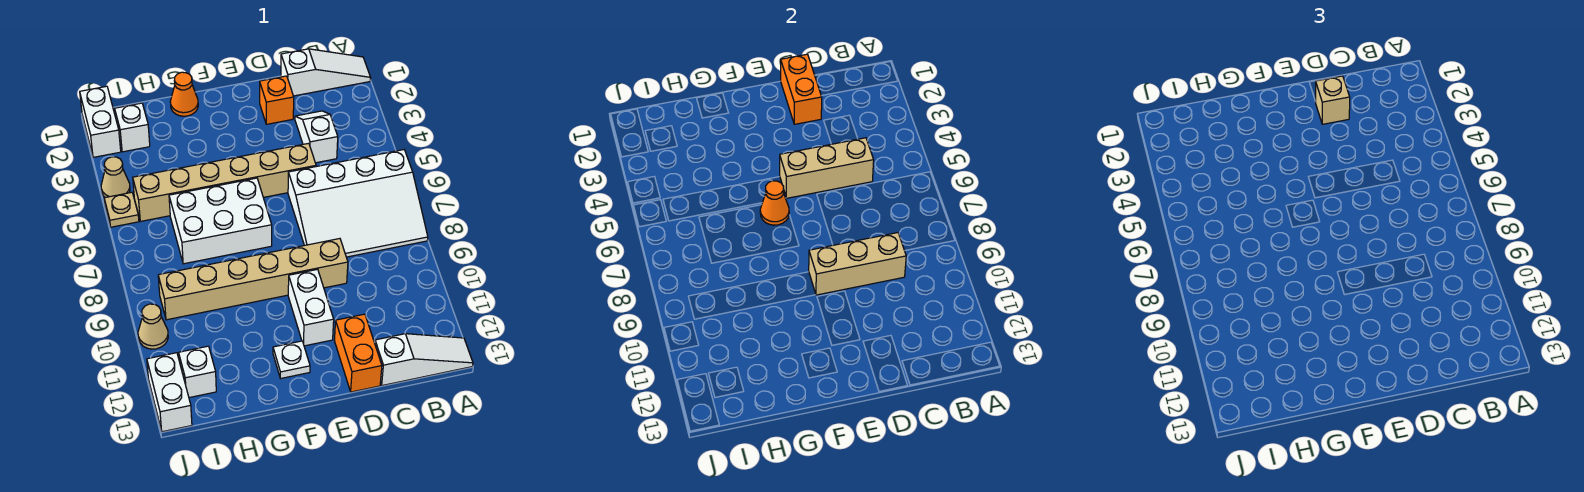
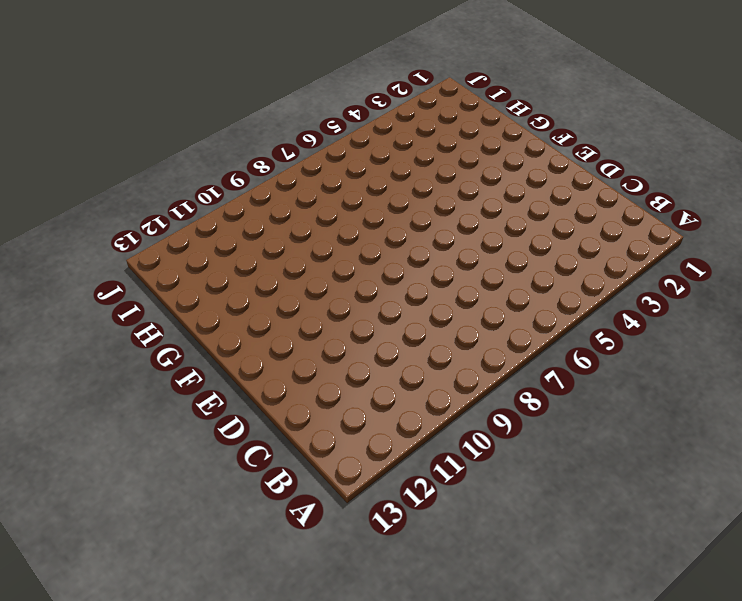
none -> white 1x3 slope [281,49,371,96]
none -> white 3x4 slope [288,150,428,257]
none -> white 1x3 slope [375,334,473,386]

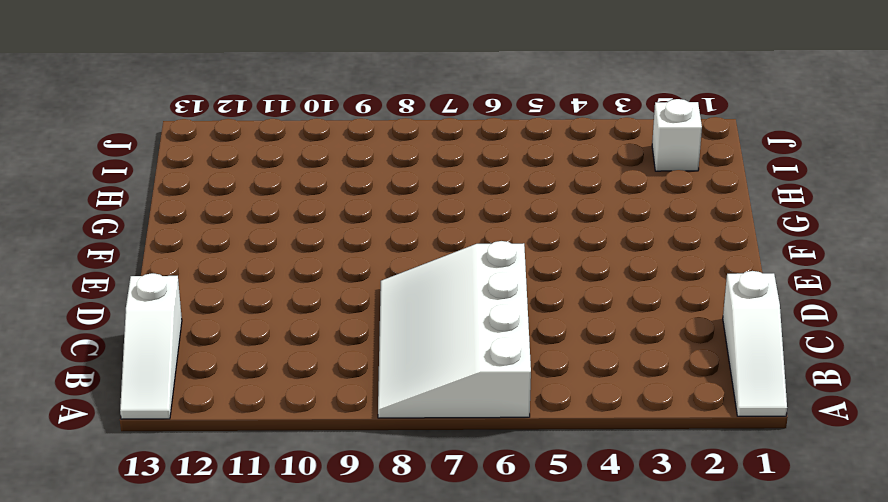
none -> white 1x2 slope [295,111,338,163]
none -> orange 1x1 brick [260,76,294,124]
none -> tan 1x6 brick [133,143,316,221]

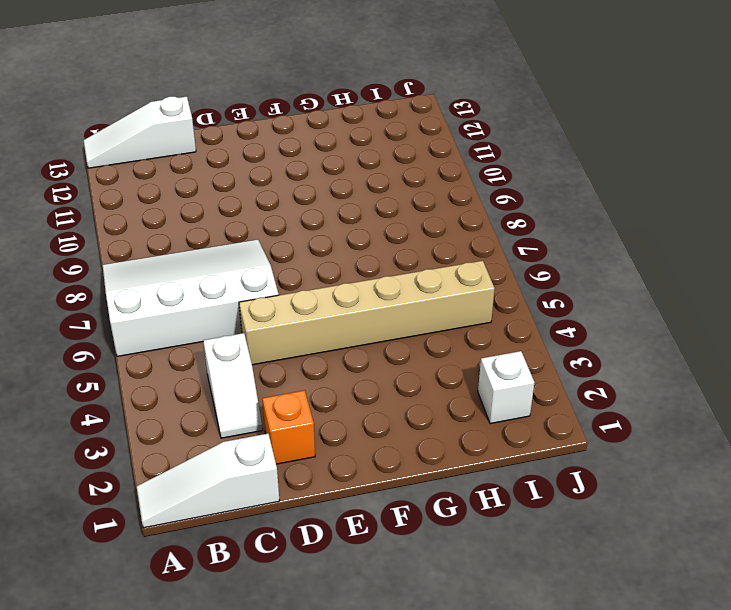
none -> tan 1x6 brick [158,239,348,320]
none -> orange 1x2 brick [334,314,382,392]
none -> white 1x2 brick [288,269,334,346]

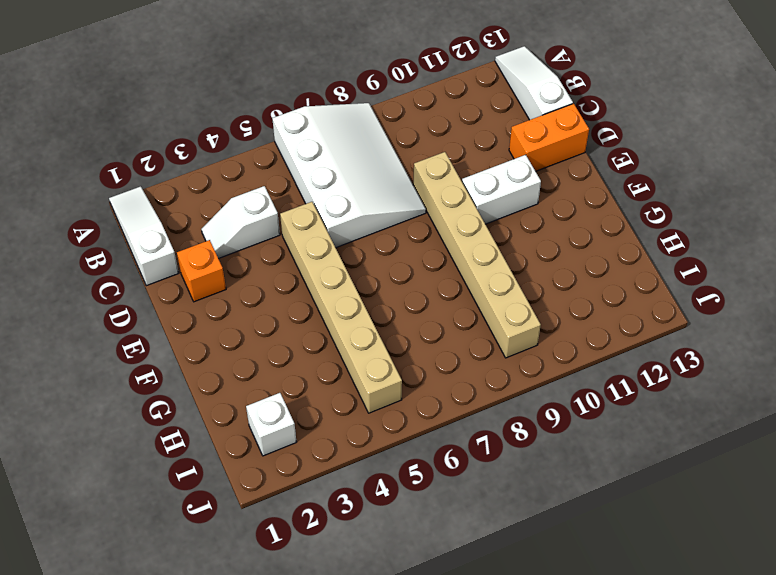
none -> white 2x3 brick [169,178,272,264]
none -> white 1x1 plate [273,341,310,378]
none -> orange 1x1 cone [170,72,198,116]

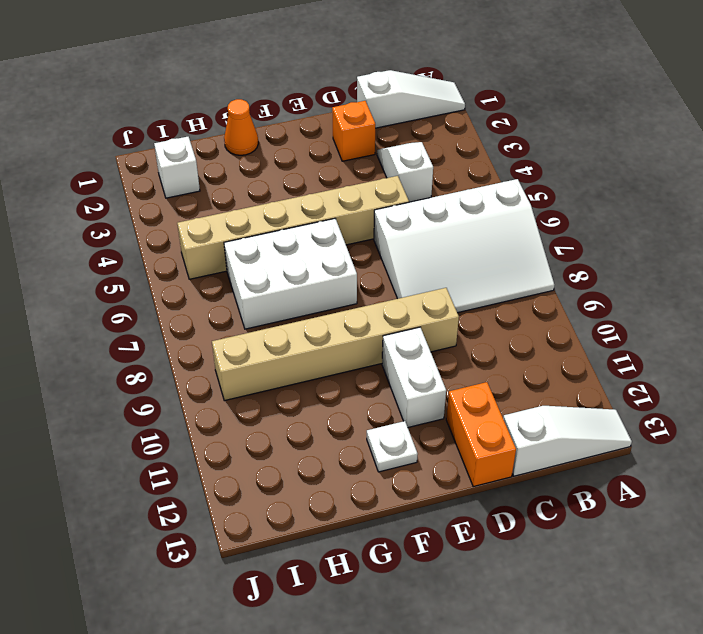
none -> white 1x1 brick [179,346,216,398]
none -> white 1x2 brick [80,86,121,157]
none -> tan 1x1 cone [101,157,130,197]

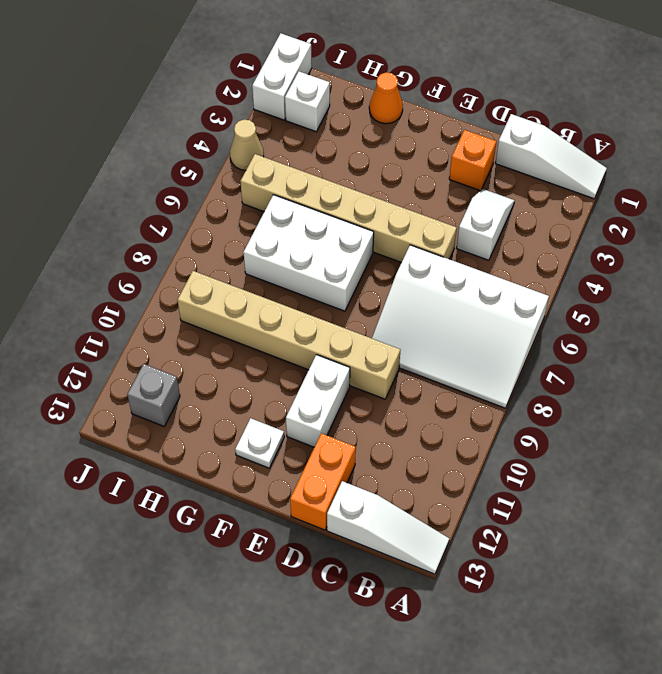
grey 1x1 brick [127,364,180,426] -> white 1x1 brick [179,346,216,398]
none -> tan 1x1 plate [104,192,139,227]
none -> tan 1x1 cone [138,304,168,349]
none -> white 1x2 brick [147,353,192,432]

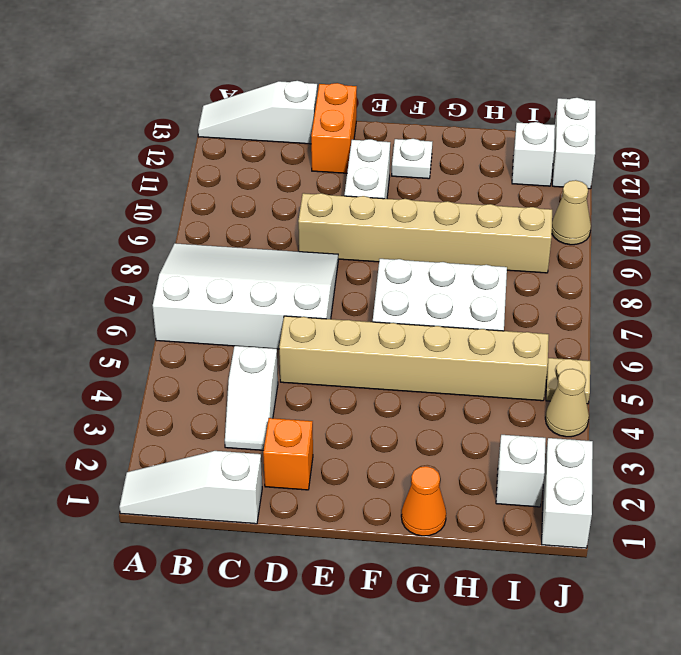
none -> tan 1x3 brick [780,138,874,198]
none -> tan 1x3 brick [809,233,906,295]
none -> orange 1x2 brick [781,54,822,124]

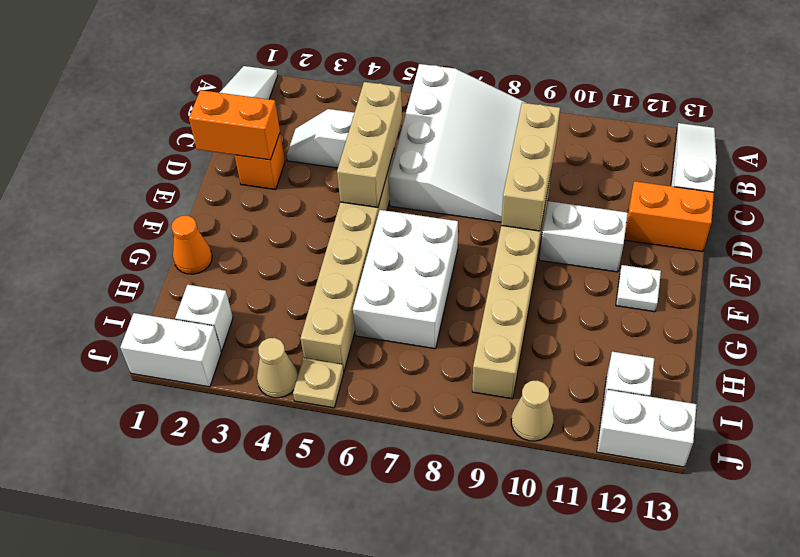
none -> orange 1x1 cone [760,181,789,225]
none -> tan 1x1 brick [1316,76,1350,124]

